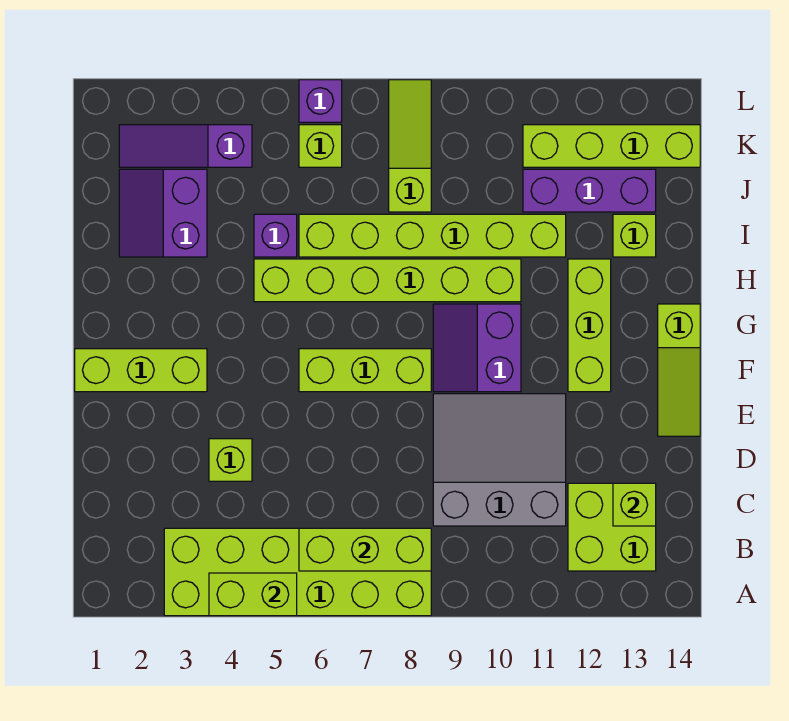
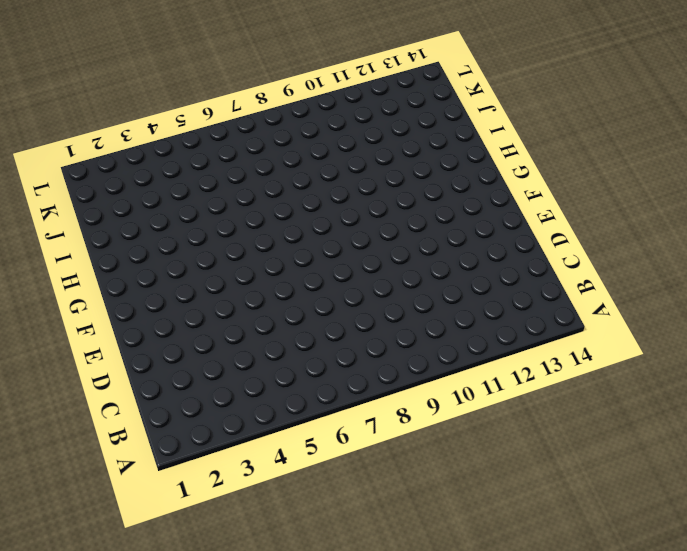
none -> lime 2x6 brick [164,528,431,616]
none -> lime 2x2 brick [568,483,656,571]
none -> grey 3x3 slope [433,394,566,526]

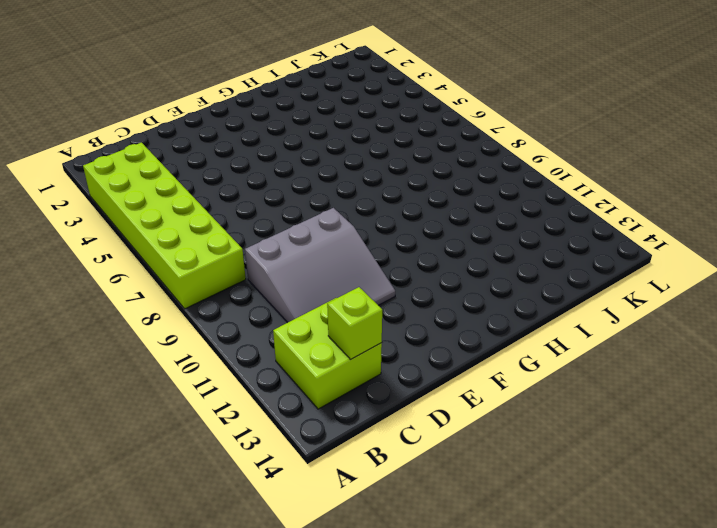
grey 3x3 slope [245,208,395,323] -> grey 3x3 slope turned to [433,394,566,526]
none -> lime 1x1 brick [209,439,252,481]
none -> lime 1x3 slope [658,304,700,436]
none -> lime 1x3 brick [75,349,207,392]

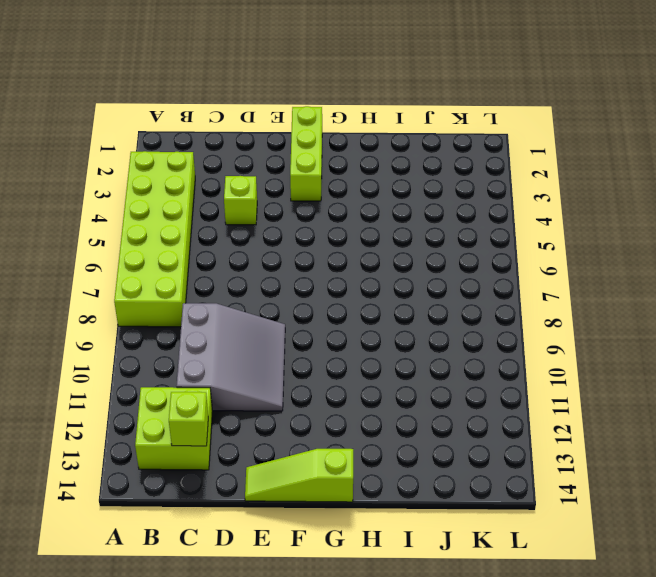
none -> lime 1x3 brick [299,349,431,392]
none -> purple 2x2 slope [433,304,521,392]
none -> lime 1x3 brick [568,259,611,392]

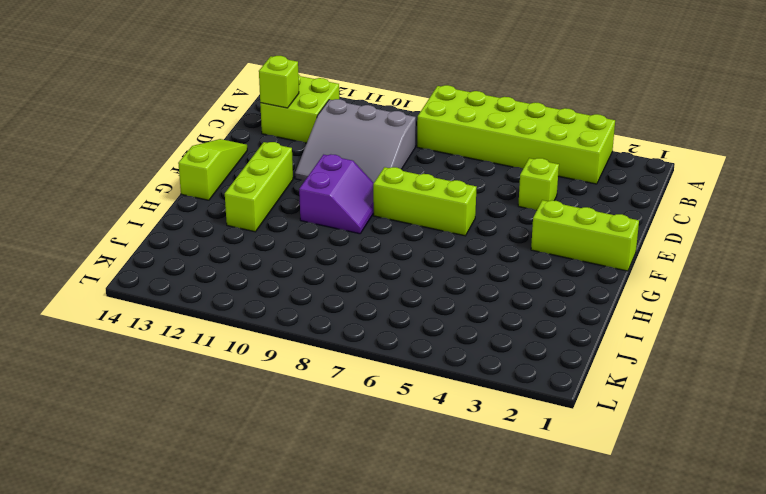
none -> lime 1x6 brick [254,259,521,302]
none -> purple 2x2 slope [119,169,207,257]
none -> purple 1x1 brick [254,214,297,257]

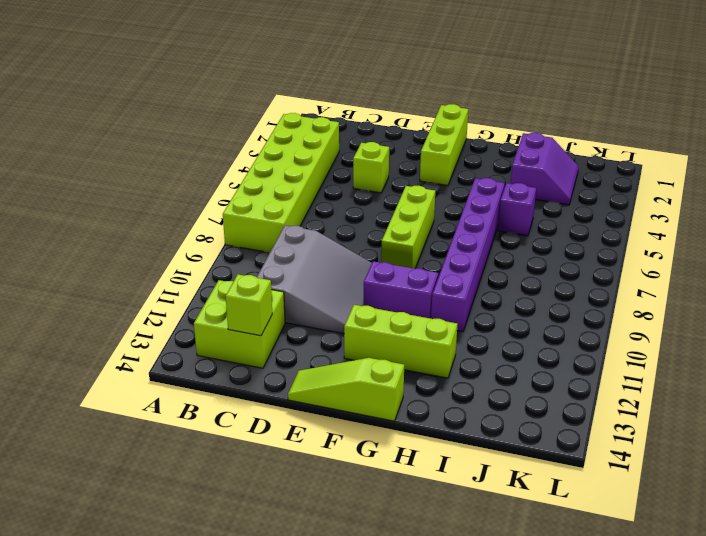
purple 1x6 brick [431,178,505,332] -> lime 1x6 brick [254,259,521,302]
purple 2x2 slope [511,133,579,205] -> purple 2x2 slope turned to [119,169,207,257]
none -> lime 1x6 brick [299,214,566,257]
none -> lime 1x1 brick [613,214,656,257]
none -> lime 1x3 slope [389,80,431,212]

